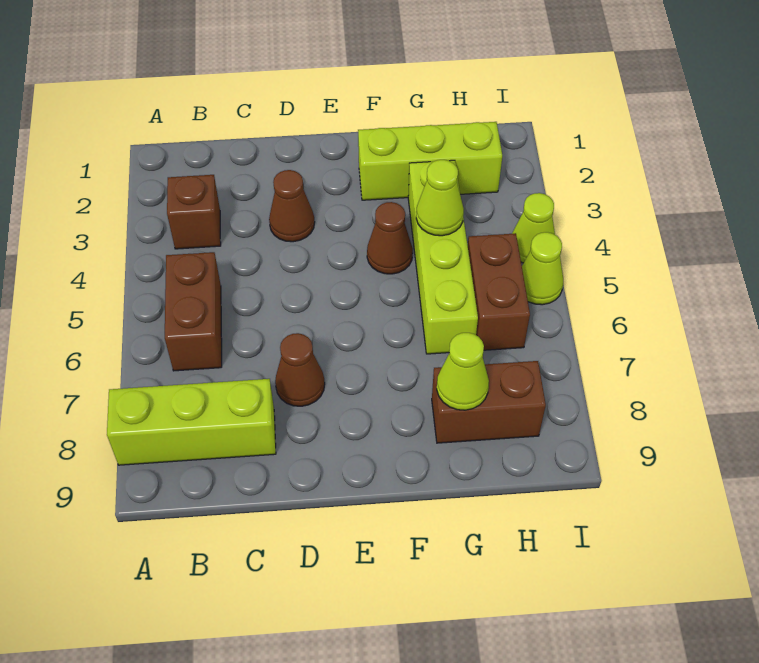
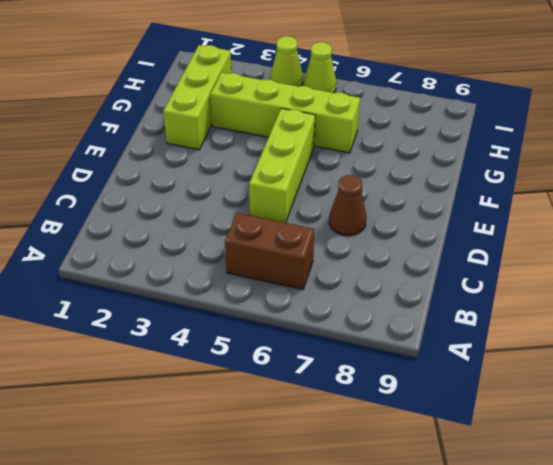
lime 1x3 brick [249,108,315,223] -> lime 1x3 brick moved to [107,379,276,465]
none -> brown 1x1 brick [167,175,221,249]
none -> brown 1x1 cone [269,170,315,242]
none -> brown 1x1 cone [367,202,413,274]

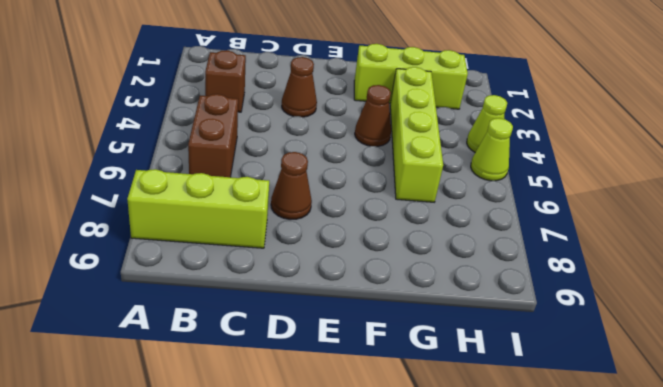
none -> brown 1x2 brick [432,361,546,443]
none -> brown 1x2 brick [468,233,530,350]
none -> lime 1x1 cone [416,160,464,236]

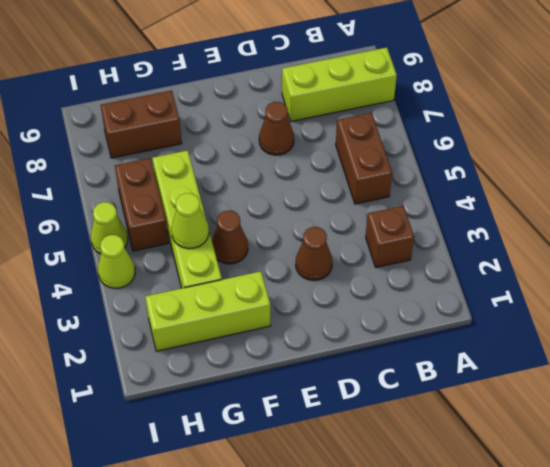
none -> lime 1x1 cone [437,333,489,410]

